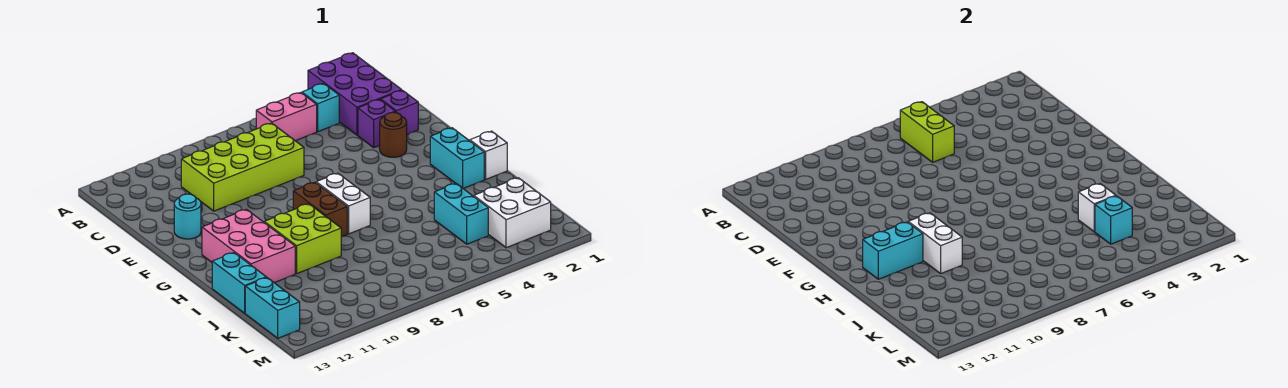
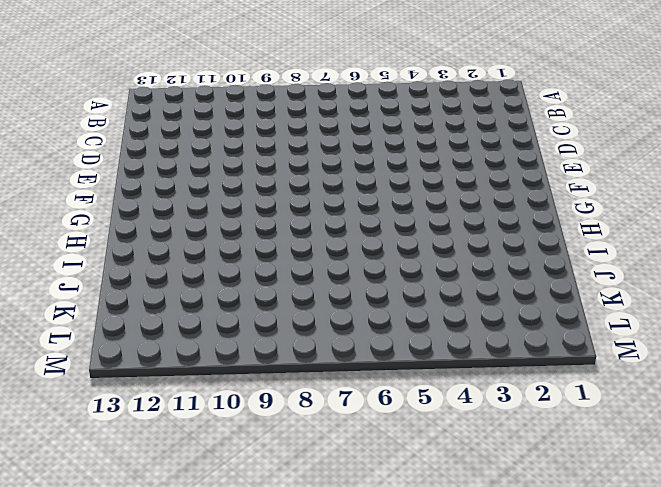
none -> purple 2x3 brick [308,53,402,135]
none -> cyan 1x1 brick [302,83,339,132]
none -> pink 1x2 brick [256,93,317,141]

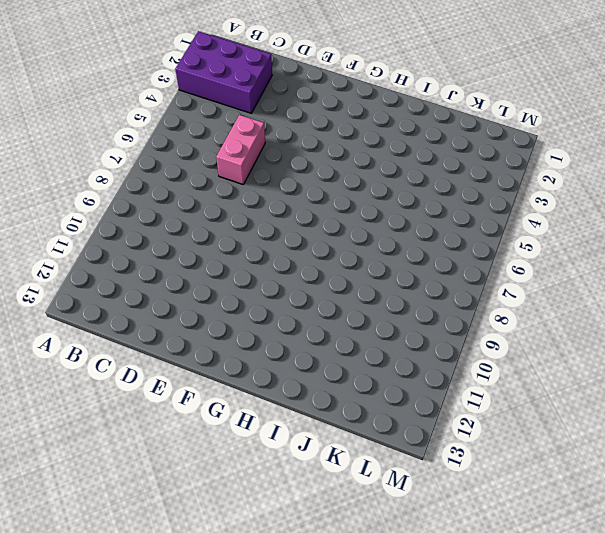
pink 1x2 brick [216,115,265,184] -> pink 1x2 brick moved to [256,93,317,141]
none -> cyan 1x1 brick [302,83,339,132]
none -> lime 2x4 brick [181,123,304,211]
none -> purple 1x1 brick [381,90,418,134]

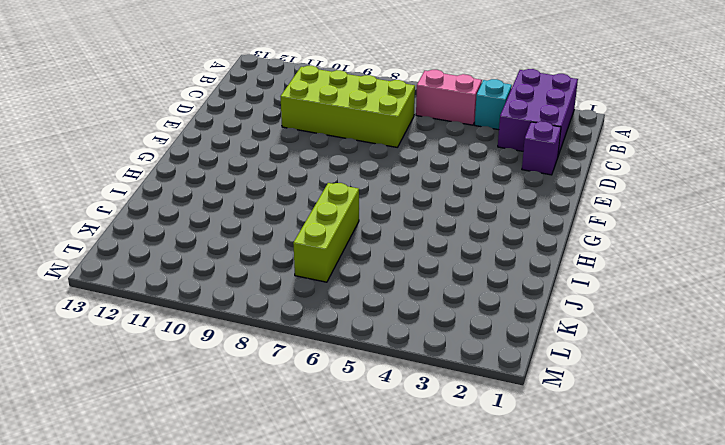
lime 1x3 brick [293,183,359,282] -> none
none -> purple 1x1 brick [358,99,395,148]
none -> brown 1x1 round brick [380,112,407,157]
none -> cyan 1x1 round brick [174,194,201,239]

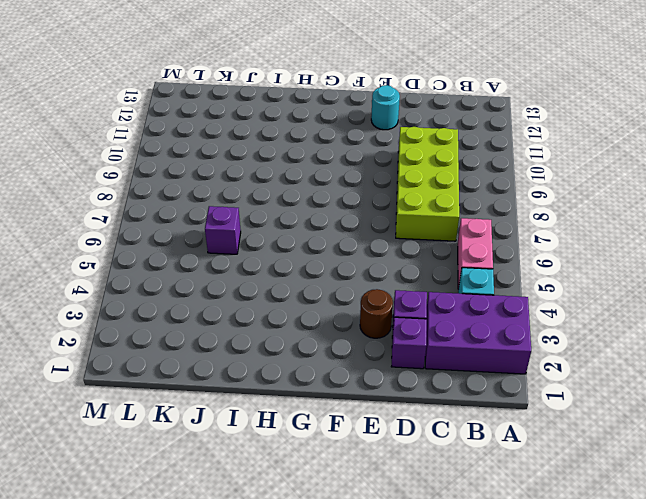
purple 1x1 brick [205,206,241,254] -> none
none -> cyan 1x2 brick [430,128,484,188]
none -> white 1x2 brick [316,173,370,234]
none -> brown 1x2 brick [293,182,347,237]

